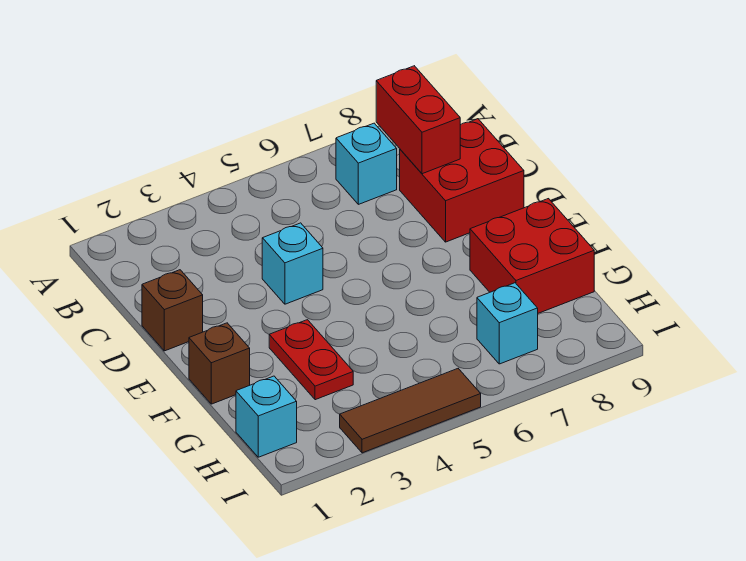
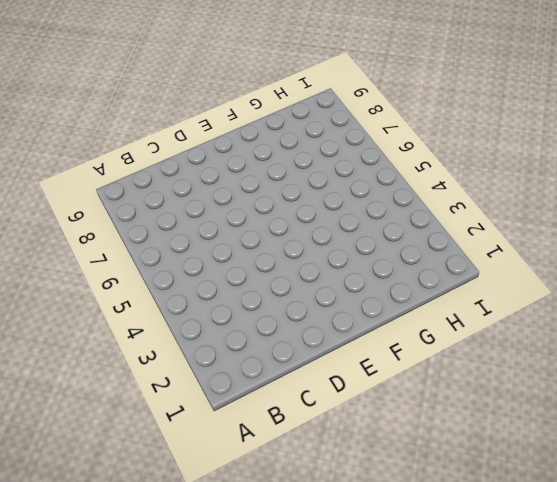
none -> cyan 1x1 brick [336,123,397,204]
none -> red 2x2 brick [400,119,524,242]

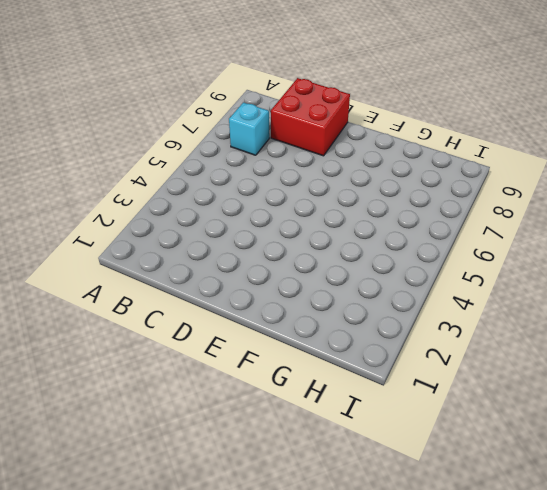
none -> brown 1x1 brick [142,270,203,351]
none -> cyan 1x1 brick [262,223,323,304]

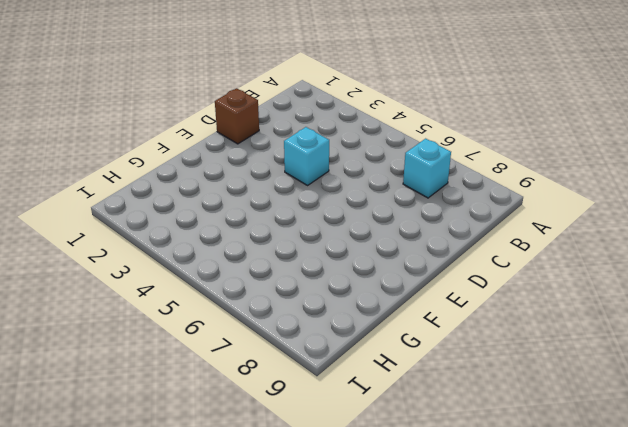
none -> red 2x2 brick [400,119,524,242]
none -> brown 1x1 brick [189,323,250,404]

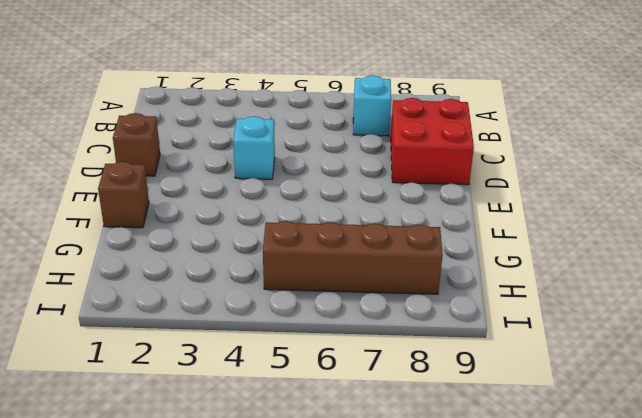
brown 1x4 brick [263,221,443,294] -> cyan 1x1 brick [477,283,538,364]
none -> red 1x2 plate [269,320,353,400]
none -> red 2x2 brick [470,199,594,313]

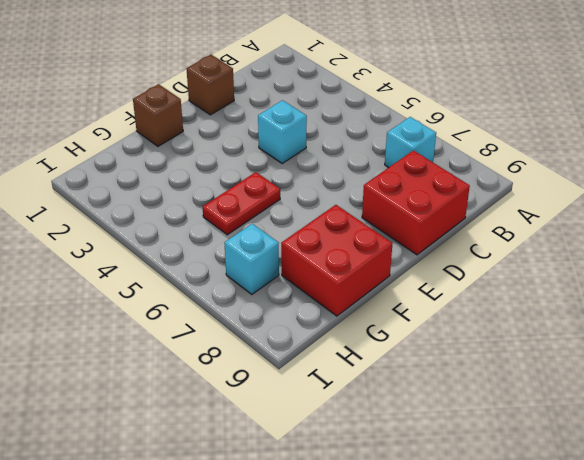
red 1x2 plate [203,172,280,235] -> red 1x2 plate moved to [269,320,353,400]
none -> cyan 1x1 brick [236,376,297,457]
none -> brown 1x3 tile [340,369,481,453]

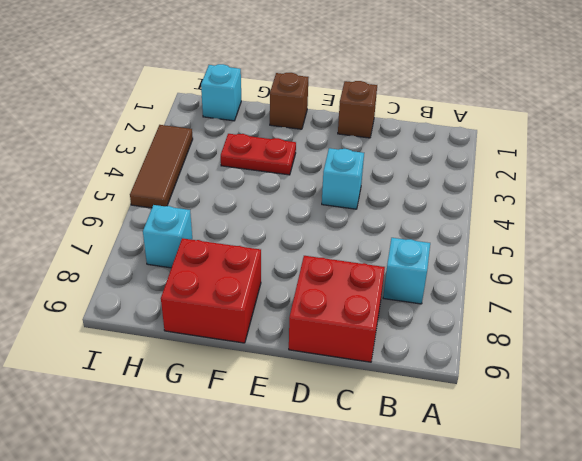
none -> red 1x2 brick [376,66,460,174]

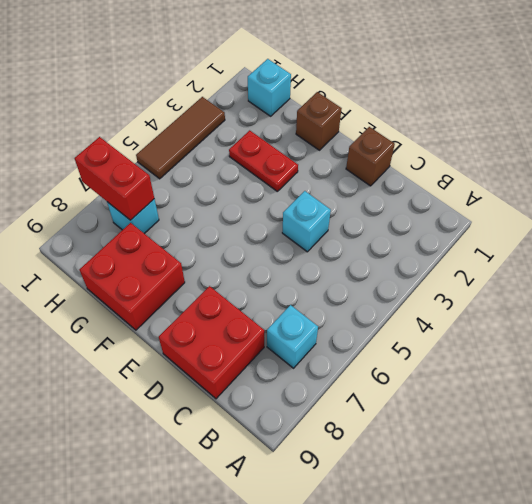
red 1x2 brick [75,137,154,220] -> red 1x2 brick moved to [376,66,460,174]

